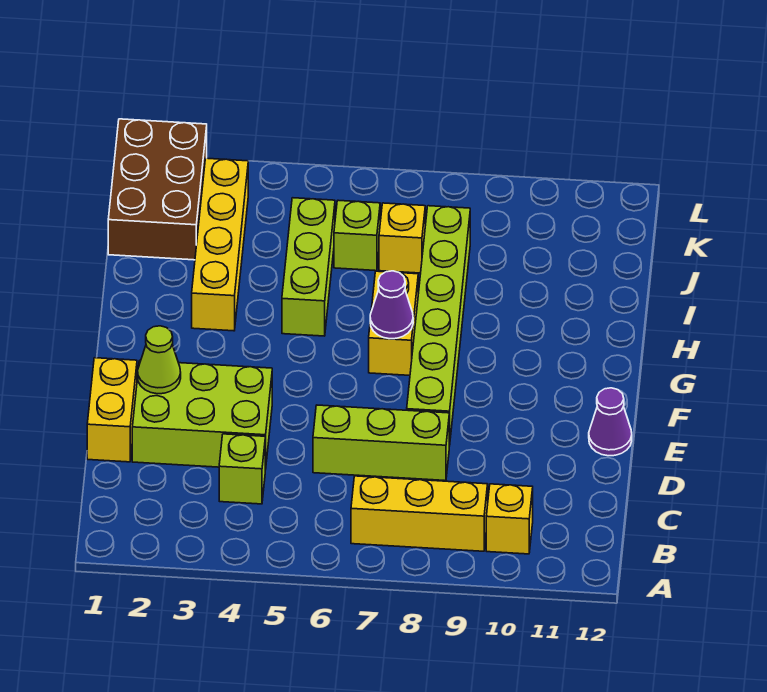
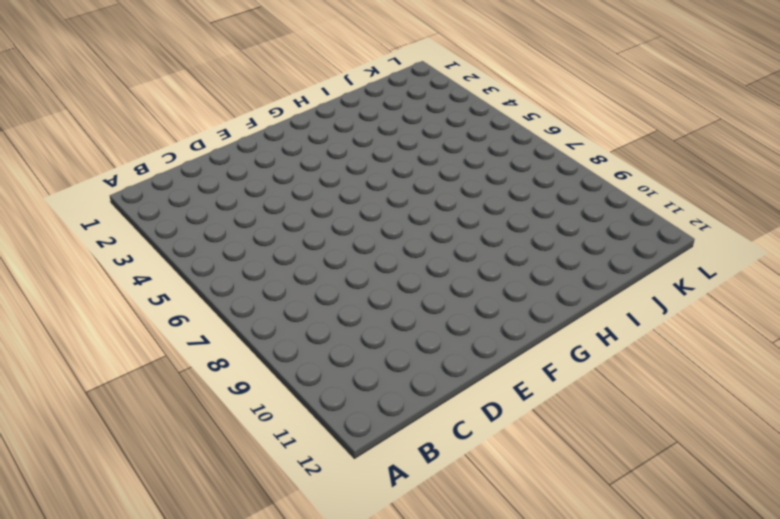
none -> yellow 1x3 brick [351,476,488,551]
none -> yellow 1x1 brick [486,484,533,554]
none -> lime 1x1 brick [219,434,265,504]

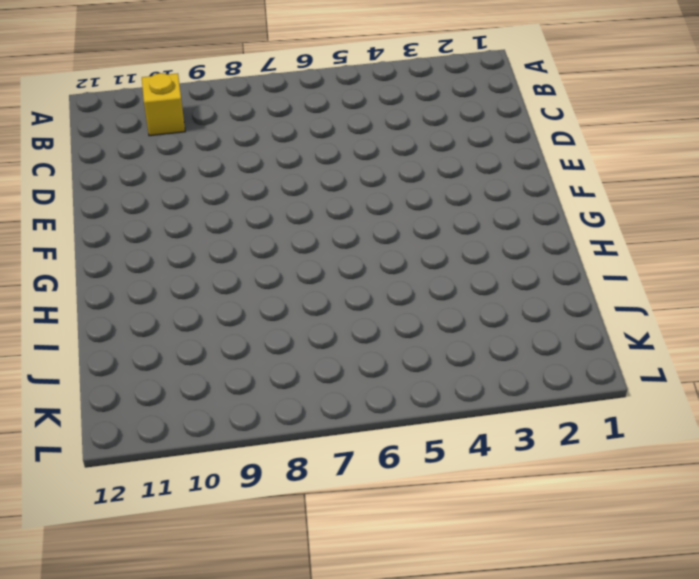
none -> yellow 1x3 brick [351,476,488,551]
none -> lime 1x1 brick [219,434,265,504]
none -> yellow 1x2 brick [87,358,137,462]

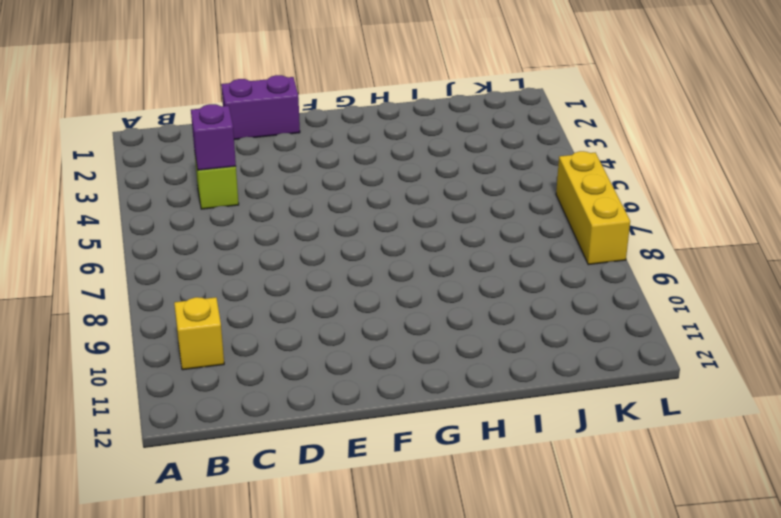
purple 1x1 brick [191,104,236,170] -> none
purple 1x2 brick [221,75,300,140] -> yellow 1x2 brick [87,358,137,462]
yellow 1x3 brick [556,151,630,265] -> yellow 1x3 brick moved to [351,476,488,551]
none -> lime 2x3 brick [132,360,272,470]
none -> lime 1x3 brick [313,405,449,481]
none -> lime 1x6 brick [407,206,470,446]

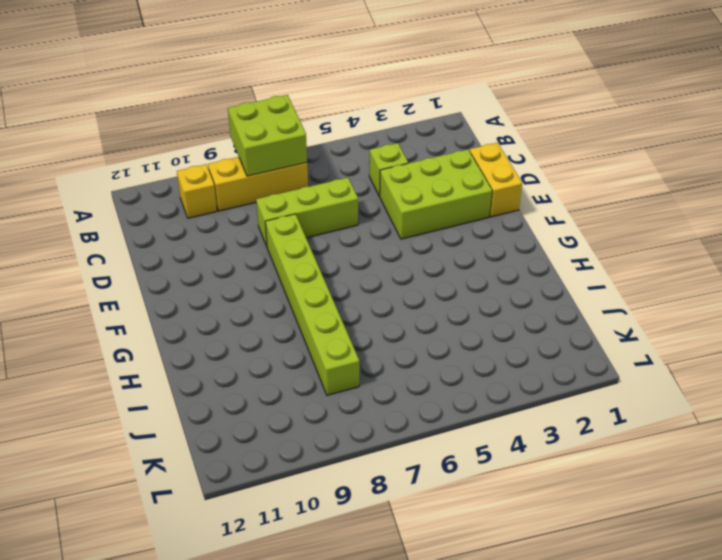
lime 2x2 brick [228,95,307,176] -> none
none -> purple 1x1 cone [589,388,632,456]
none -> yellow 1x2 brick [369,271,418,375]
none -> yellow 1x4 brick [192,158,248,331]

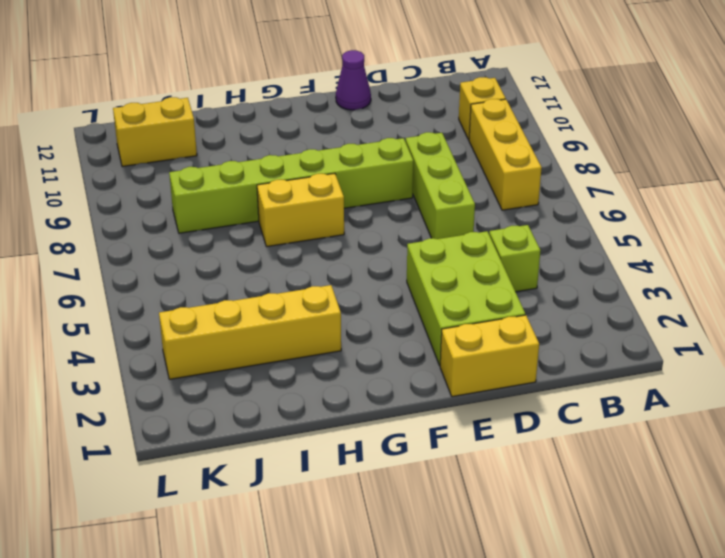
yellow 1x2 brick [113,97,197,167] -> none
none -> lime 1x3 brick [282,198,335,336]
none -> brown 2x3 brick [108,119,207,260]
none -> lime 1x1 brick [334,200,380,271]

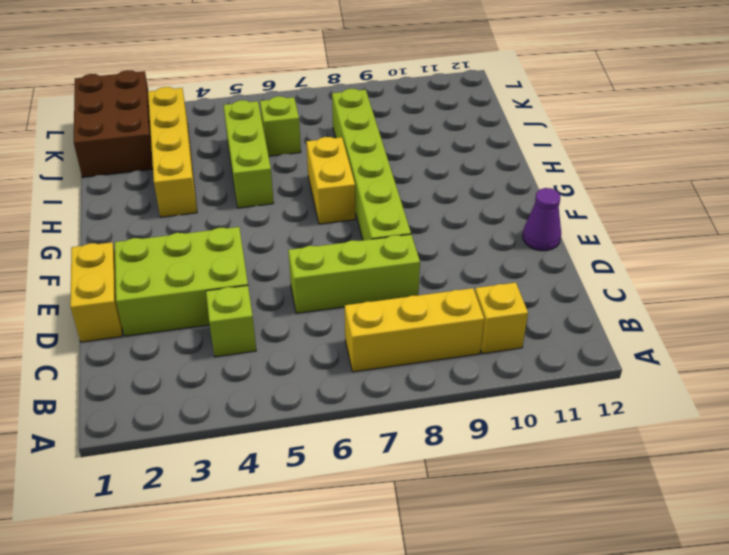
none -> yellow 1x1 brick [379,203,425,273]
none -> lime 1x1 cone [138,326,181,394]
none -> purple 1x1 cone [370,271,413,339]

